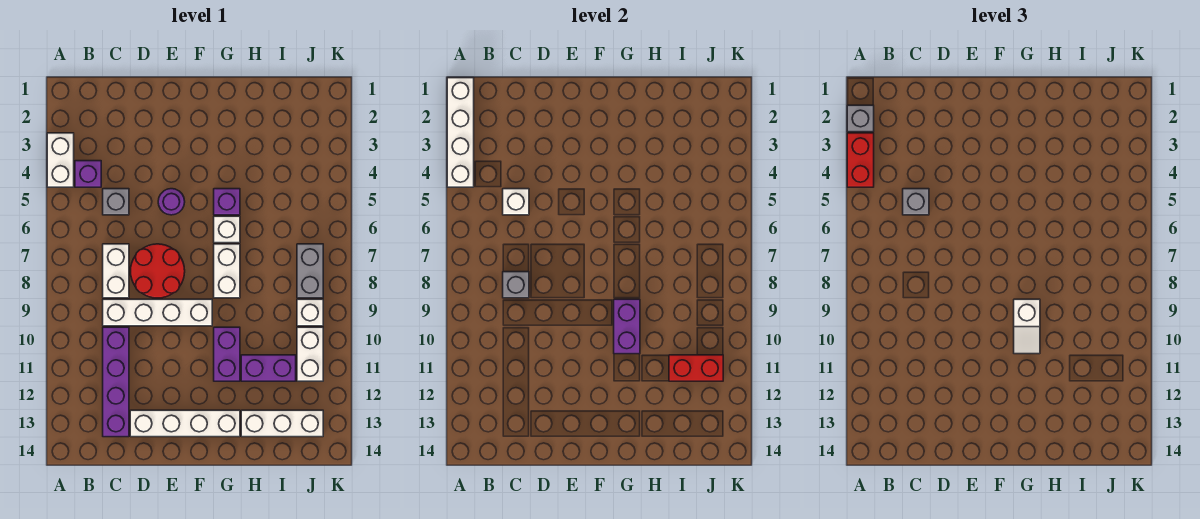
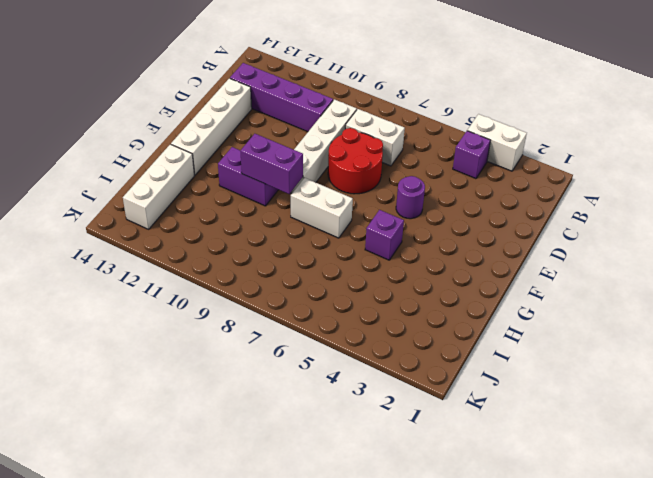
none -> grey 1x1 brick [103,189,129,215]
none -> white 1x1 brick [214,216,240,243]
none -> purple 1x2 brick [241,355,296,381]

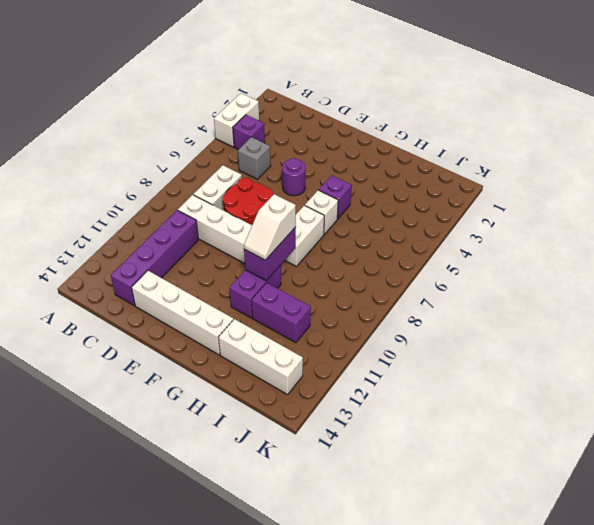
none -> grey 1x2 brick [297,244,323,298]
none -> white 1x1 brick [297,299,323,326]
none -> white 1x2 brick [297,327,323,381]

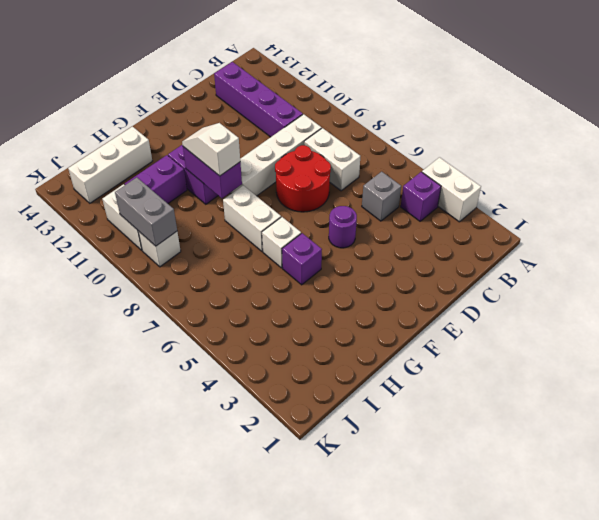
grey 1x2 brick [115,177,177,246] -> grey 1x2 brick moved to [297,244,323,298]
none -> white 1x4 brick [130,410,240,437]
none -> white 1x4 brick [447,78,474,187]
none -> white 1x1 brick [503,189,529,215]

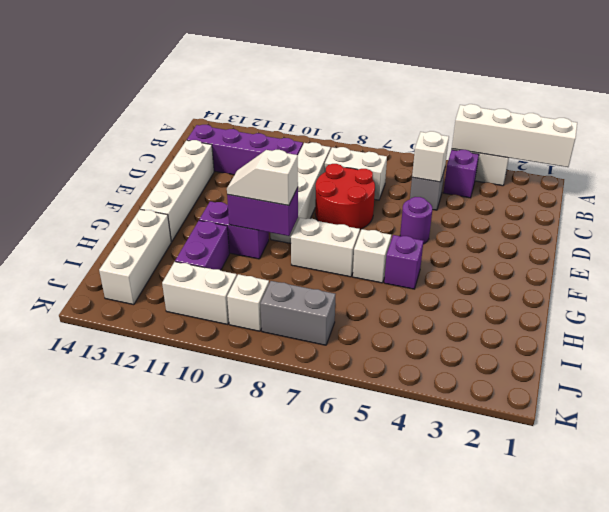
none -> grey 1x1 brick [503,272,529,298]
none -> red 1x2 brick [669,355,723,381]
none -> grey 1x1 brick [847,105,874,132]

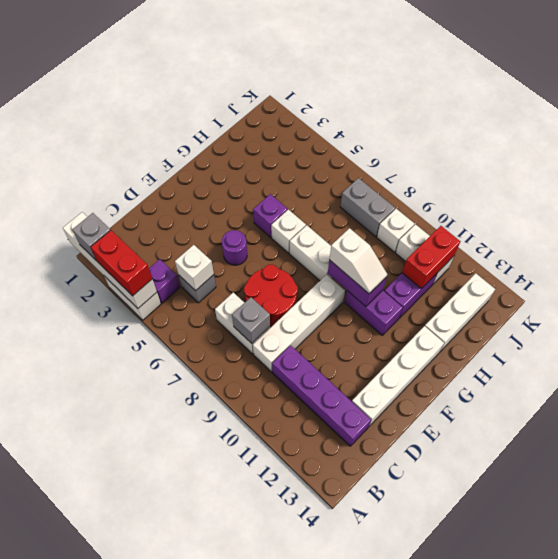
none -> grey 1x1 brick [903,189,929,215]

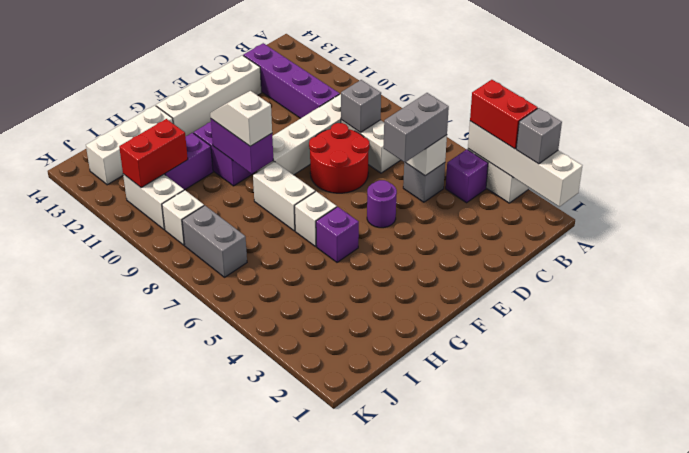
grey 1x2 brick [384,93,449,163] -> grey 1x1 brick [903,189,929,215]

